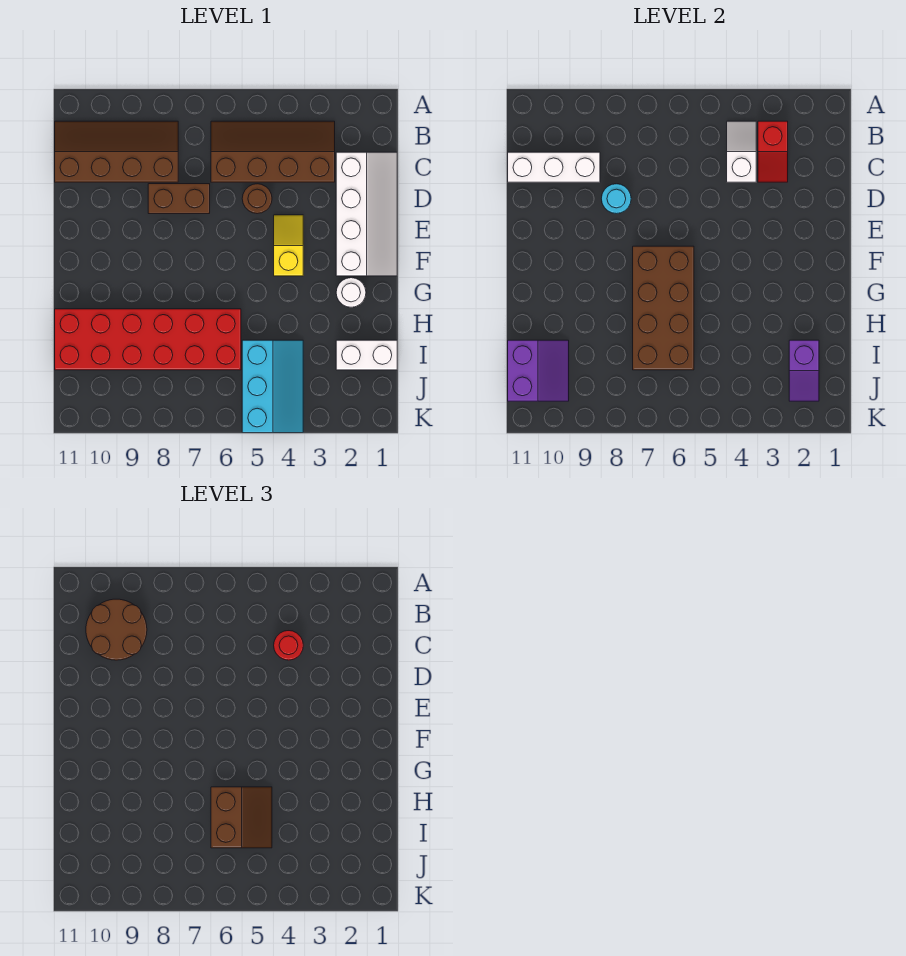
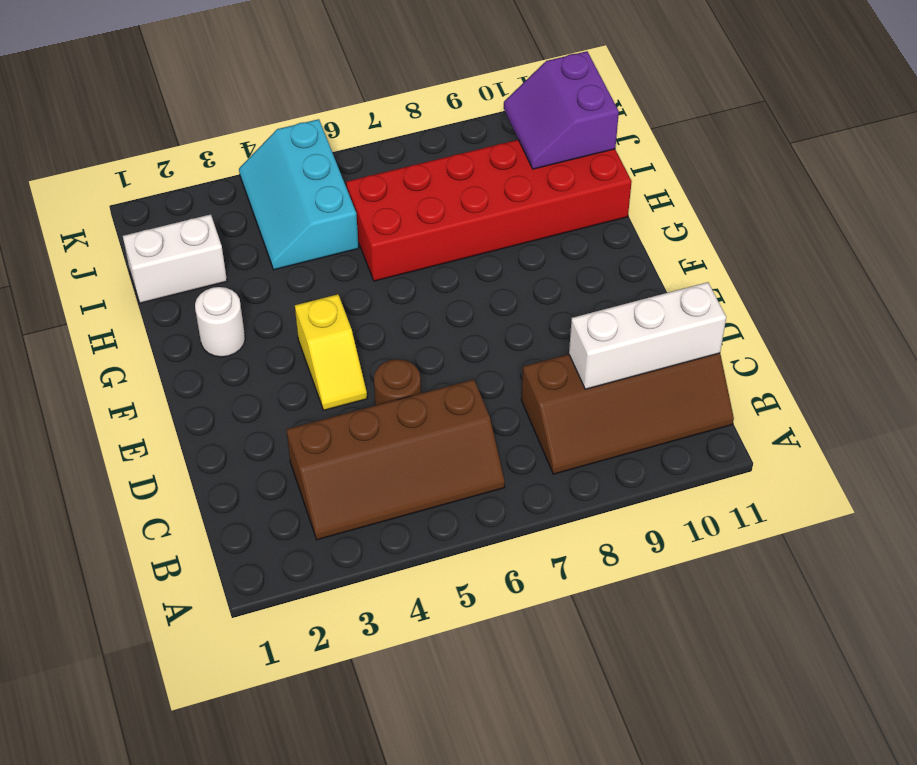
none -> white 2x4 slope [336,152,397,276]
none -> brown 1x2 brick [148,184,210,214]
none -> red 1x2 slope [758,121,788,182]

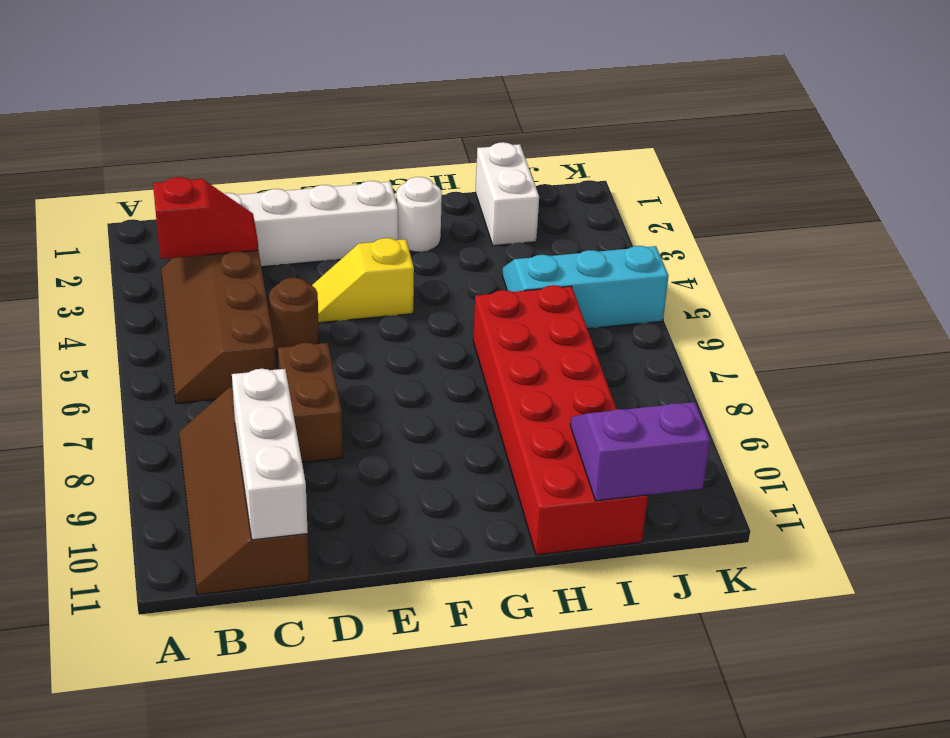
none -> white 1x2 slope [727,121,756,182]
none -> cyan 1x1 round brick [601,184,631,214]
none -> brown 2x4 brick [633,246,694,370]

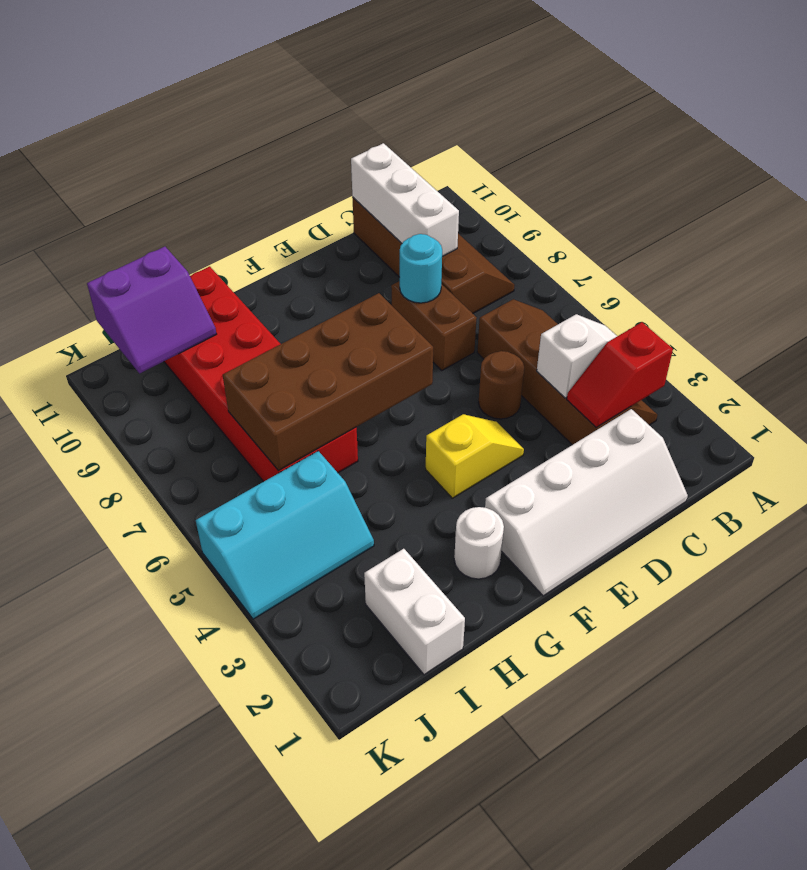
none -> purple 1x2 slope [789,340,819,401]
none -> brown 2x2 round brick [86,599,147,660]
none -> red 1x1 round brick [274,631,303,660]

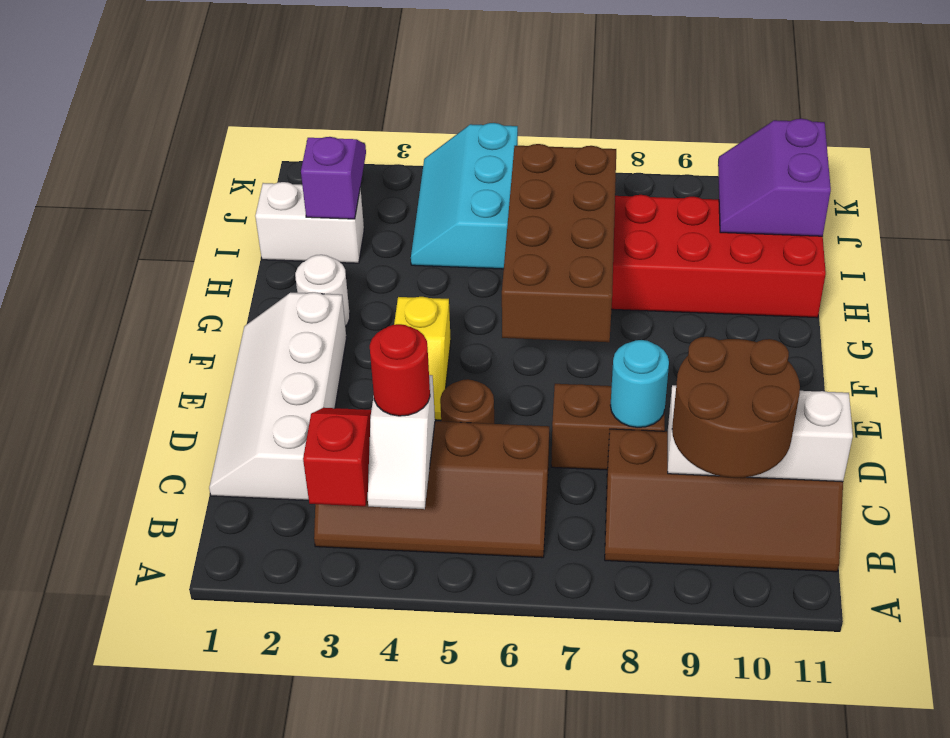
none -> brown 2x2 slope [211,787,272,848]

